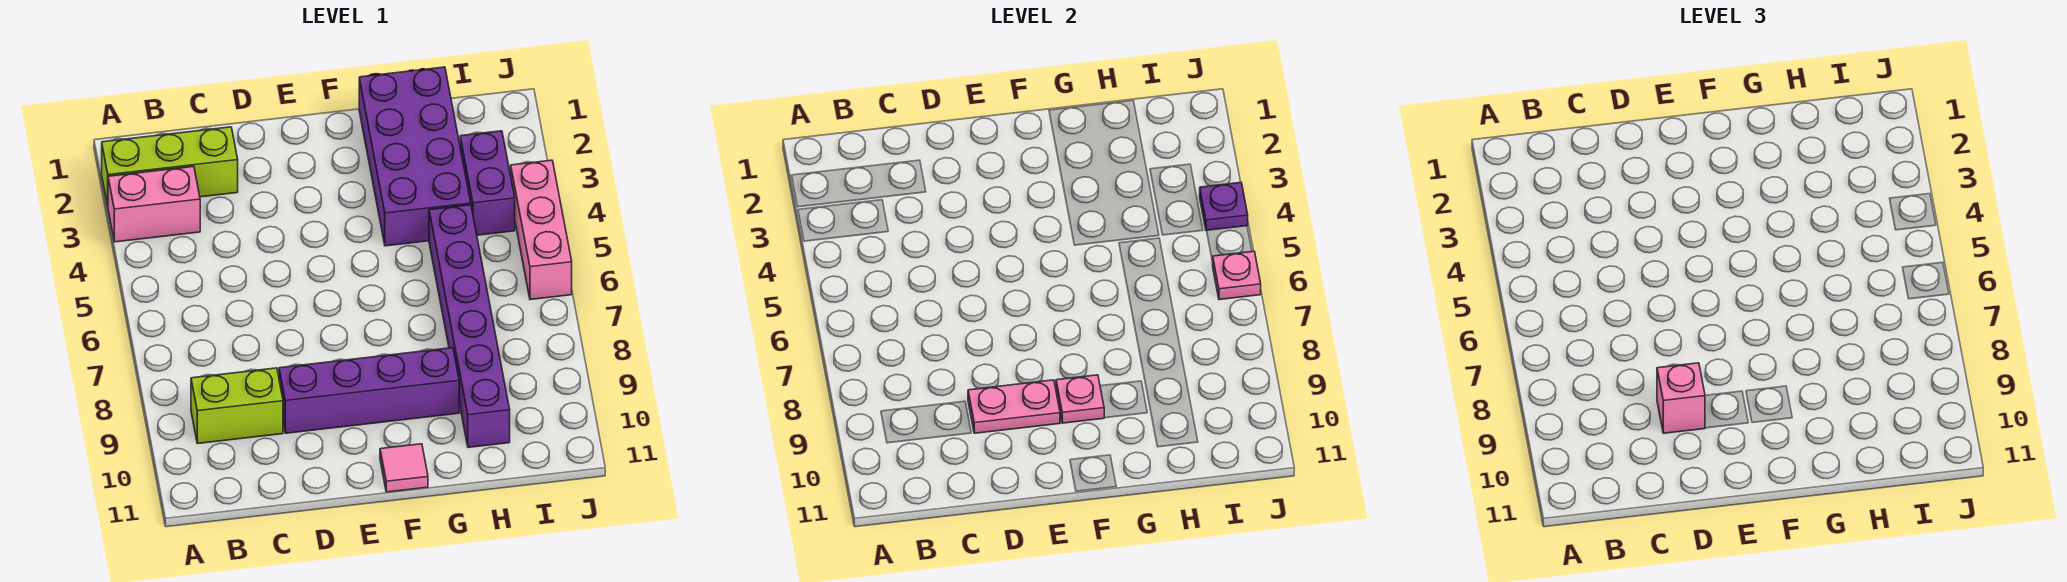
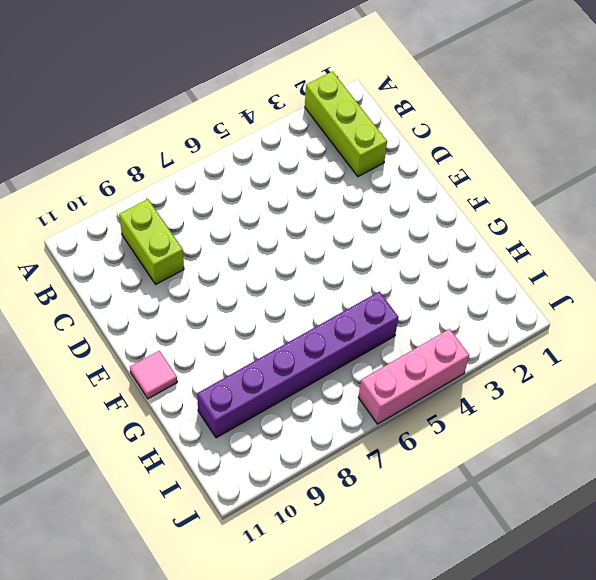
none -> pink 1x2 brick [108,166,200,242]
none -> purple 1x4 brick [279,348,459,433]
none -> purple 2x4 brick [359,67,471,246]

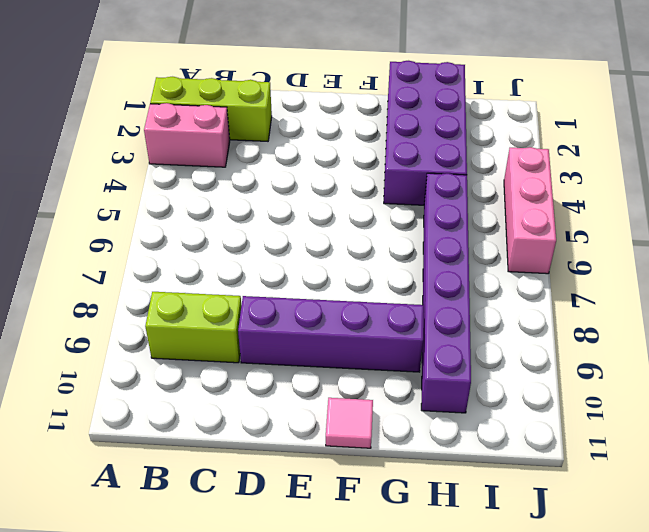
none -> purple 1x2 brick [460,131,515,235]
none -> pink 1x2 plate [968,380,1060,433]
none -> pink 1x1 plate [1056,375,1104,423]

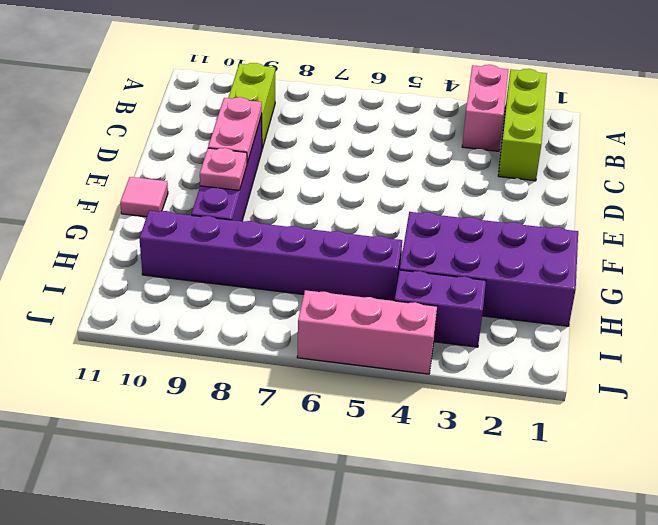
none -> purple 1x1 plate [1200,182,1248,231]
none -> pink 1x1 plate [1213,251,1261,300]
none -> pink 1x1 brick [1657,363,1705,433]

